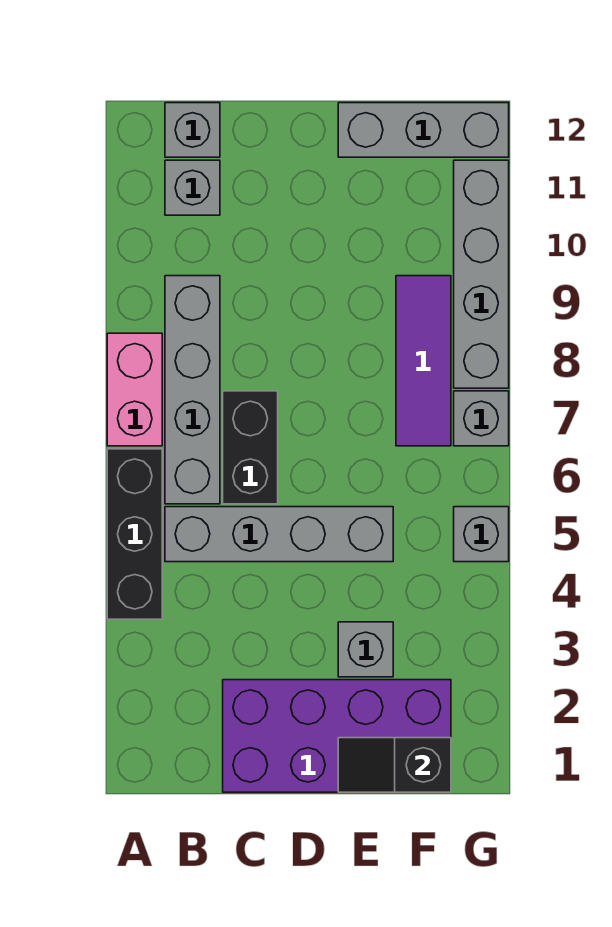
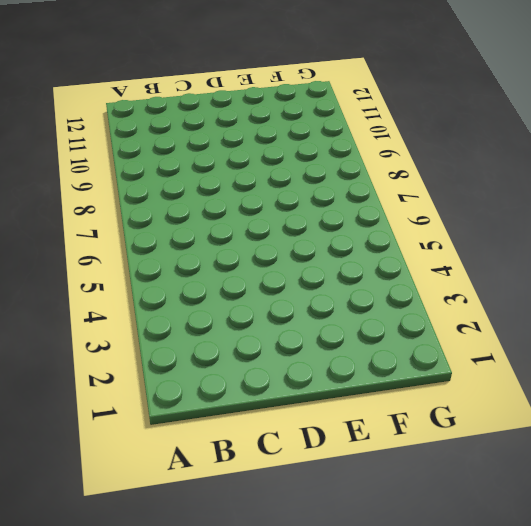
none -> black 1x3 brick [107,449,162,619]
none -> pink 1x2 brick [107,333,162,446]
none -> grey 1x4 brick [165,507,393,562]

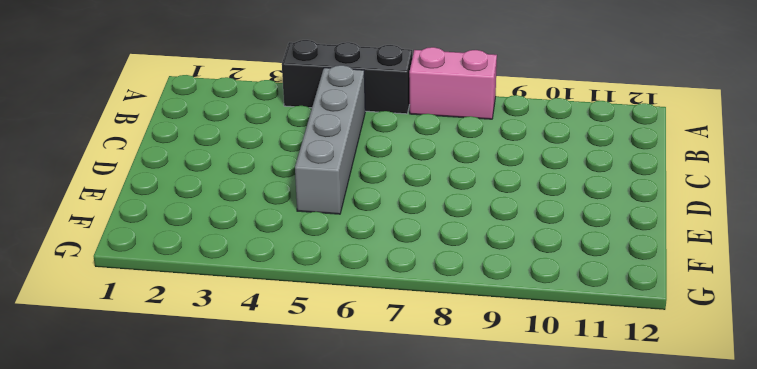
none -> grey 1x4 brick [165,276,220,504]
none -> grey 1x1 brick [165,160,220,215]
none -> grey 1x1 brick [165,103,220,157]

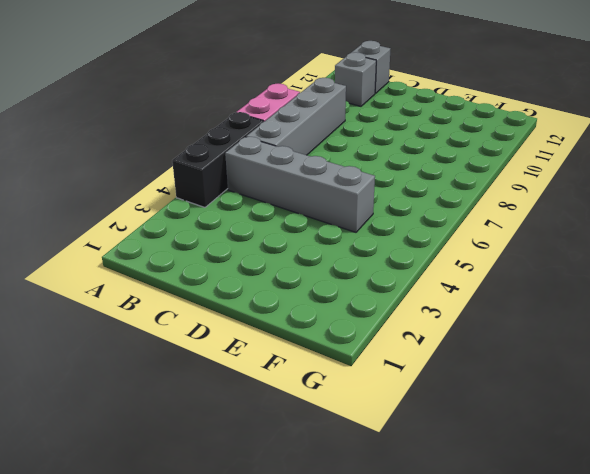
none -> purple 2x4 brick [223,680,451,792]
none -> black 1x2 brick [223,391,278,504]
none -> grey 1x1 brick [338,622,393,677]

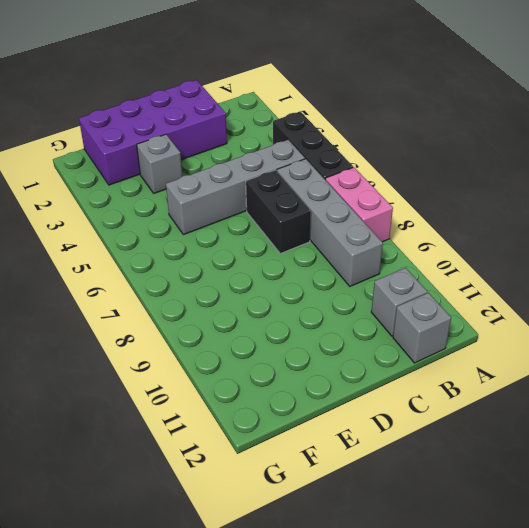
none -> grey 1x3 brick [338,103,509,157]
none -> purple 1x3 tile [396,276,451,446]
none -> grey 1x1 brick [454,507,509,562]

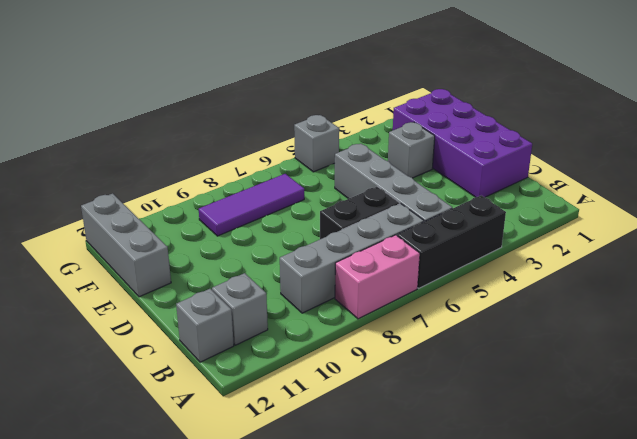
none -> grey 1x1 brick [454,391,509,446]
none -> grey 1x4 brick [454,160,509,388]
none -> black 1x2 slope [338,738,451,792]

